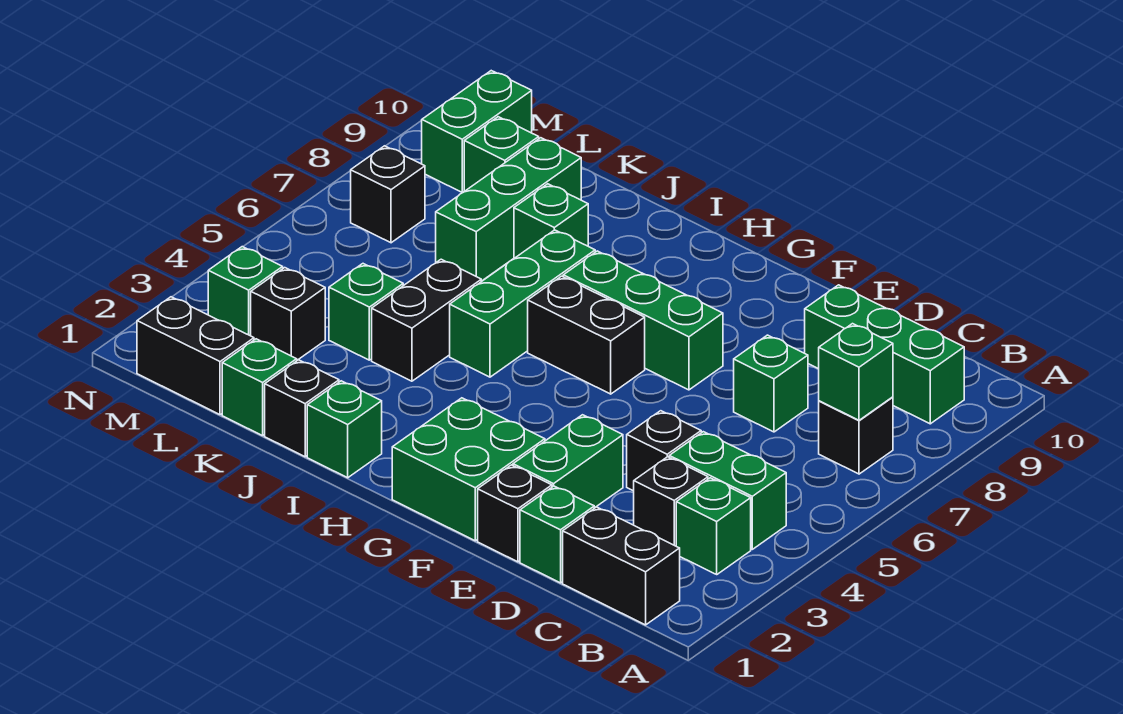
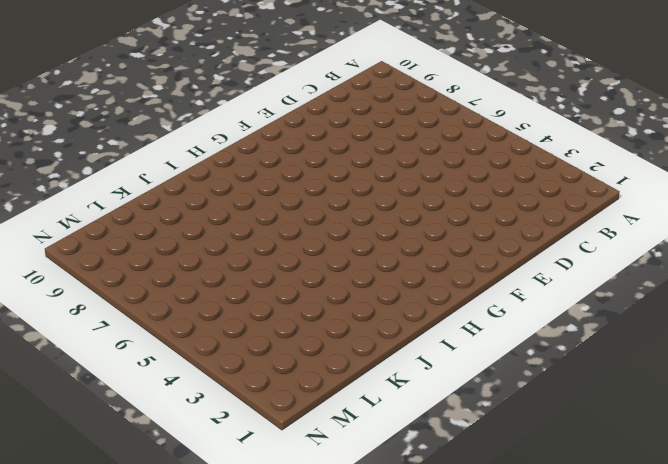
none -> black 1x2 brick [563,507,680,625]
none -> green 1x1 brick [676,478,751,574]
none -> green 1x2 brick [669,432,786,549]

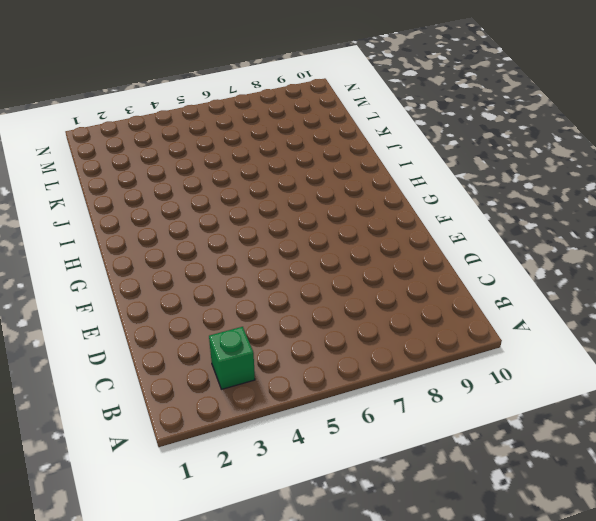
none -> black 1x2 brick [563,507,680,625]
none -> green 1x2 brick [669,432,786,549]
none -> black 1x1 brick [819,397,893,474]

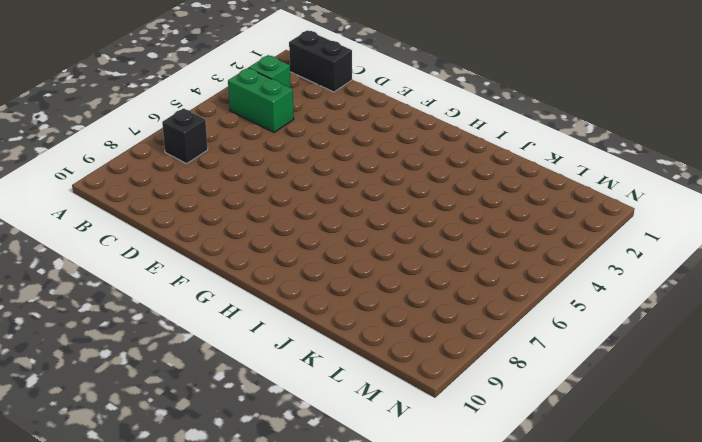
none -> green 1x3 brick [805,285,964,424]
none -> black 1x1 brick [634,457,708,546]
none -> green 1x1 brick [520,486,594,583]

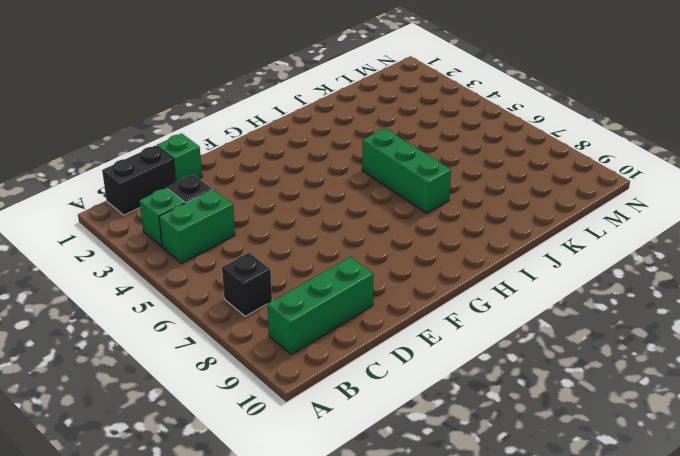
none -> black 1x1 brick [627,411,701,491]
none -> green 1x1 brick [734,335,808,432]
none -> black 1x1 brick [478,465,552,562]

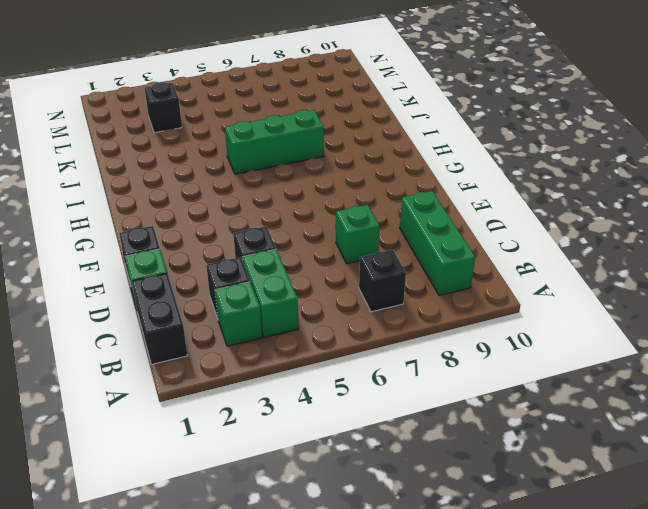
none -> green 1x2 brick [513,415,623,508]
none -> green 2x2 brick [392,398,545,541]
none -> green 1x3 brick [563,251,723,390]

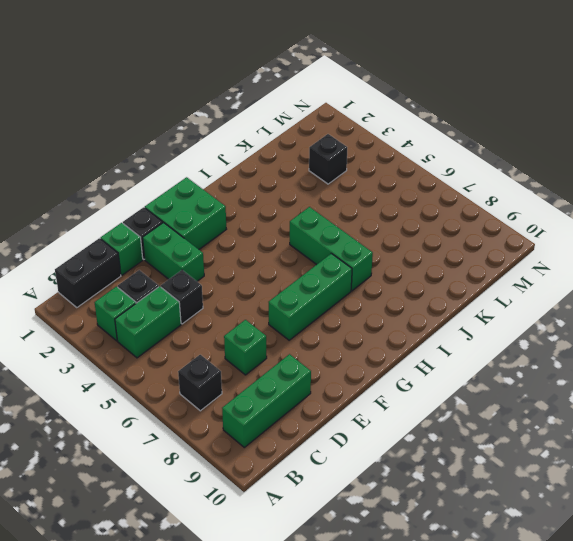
none -> black 1x2 brick [528,276,645,394]
none -> green 1x1 brick [307,381,382,478]
none -> black 1x1 brick [265,360,339,457]

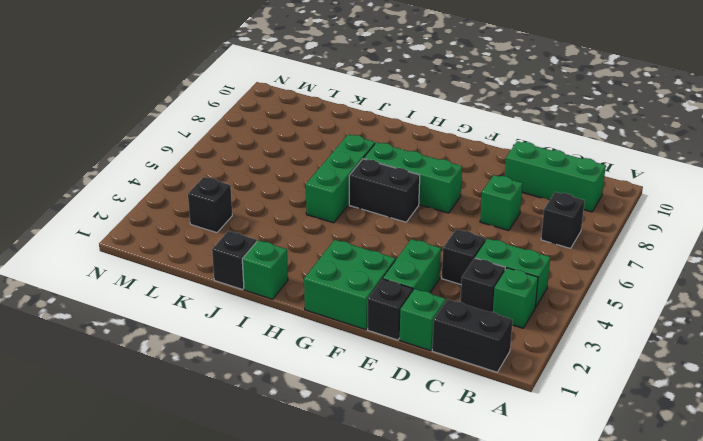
none -> black 1x2 brick [372,259,481,381]
none -> green 1x1 brick [514,184,588,258]
none -> green 1x1 brick [222,339,297,436]

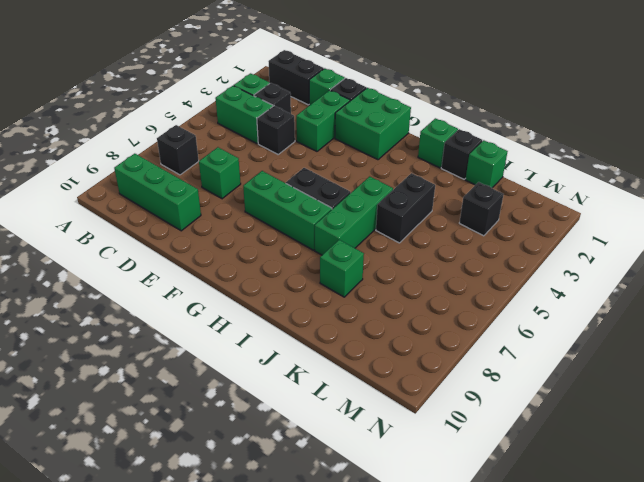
none -> green 1x1 brick [329,264,403,360]
none -> green 1x3 brick [436,138,581,281]
none -> black 1x2 brick [137,297,254,415]

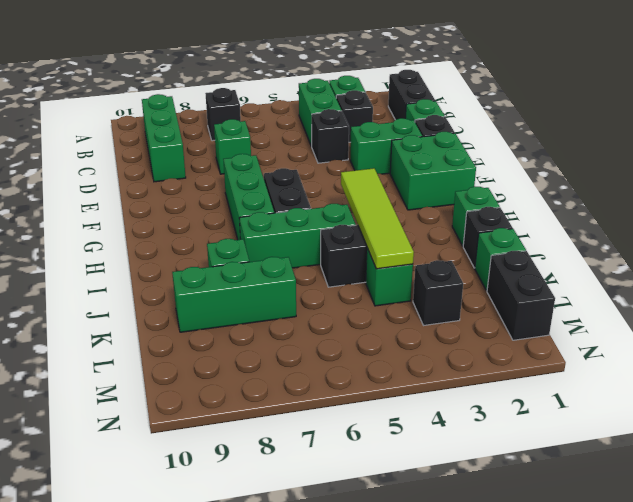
lime 1x4 tile [341,168,414,269] -> none
none -> green 1x1 brick [464,117,539,191]
none -> green 1x1 brick [208,247,283,336]
none -> black 1x1 brick [351,146,425,243]

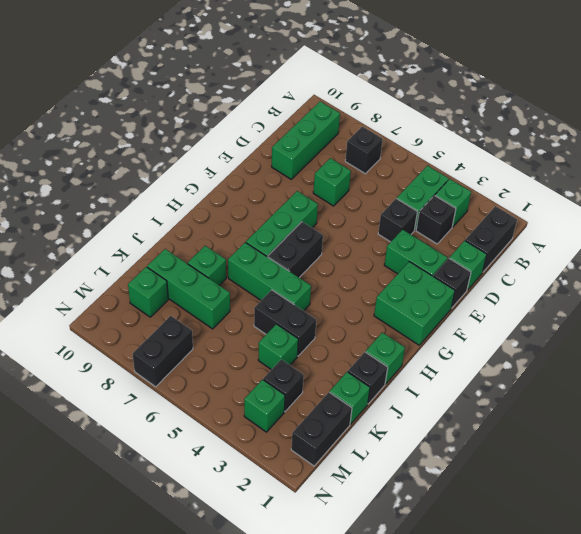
black 1x2 brick [133,316,193,387] -> black 1x1 brick [351,146,425,243]
none -> green 1x2 brick [422,71,532,192]
none -> green 1x1 brick [819,324,893,420]

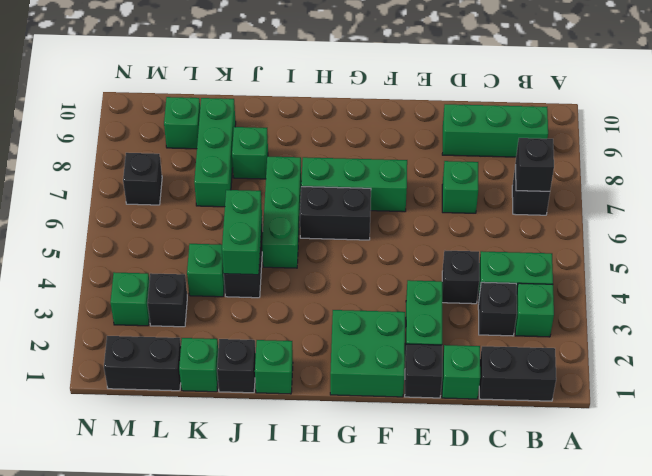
black 1x1 brick [515,138,554,191] -> green 1x1 brick [819,324,893,420]
green 1x2 brick [222,190,262,275] -> green 1x2 brick moved to [422,71,532,192]

